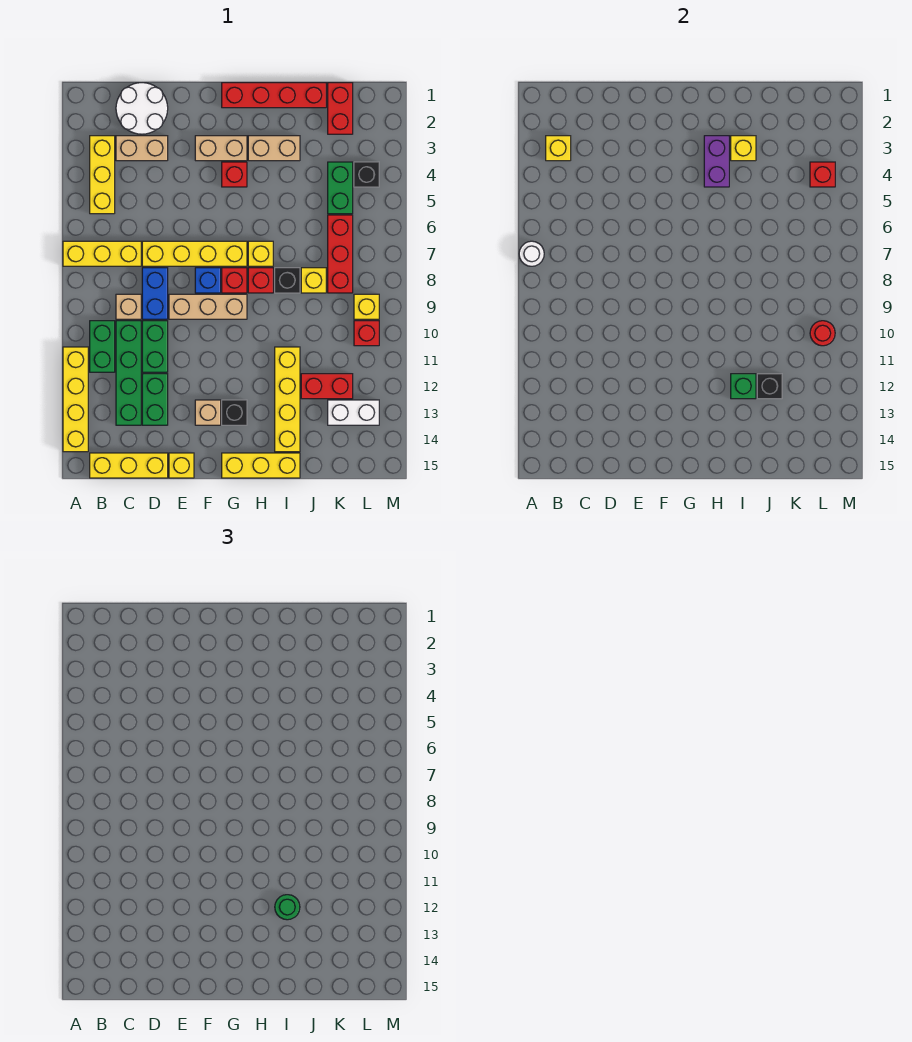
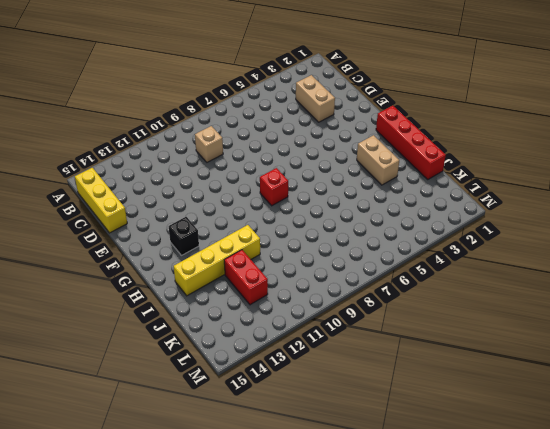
none -> yellow 1x3 brick [63,241,141,266]
none -> yellow 1x4 brick [63,347,88,452]
none -> yellow 1x3 brick [90,136,115,214]
none -> green 1x2 brick [90,321,115,372]

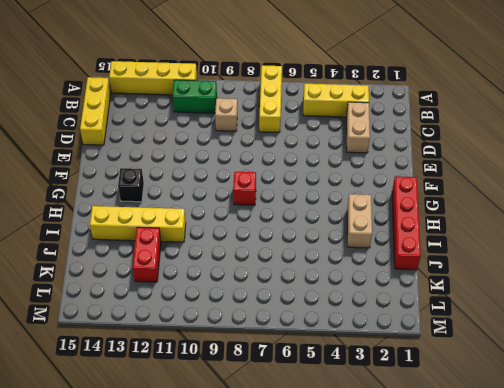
none -> white 2x2 round brick [116,83,168,134]
none -> green 1x4 brick [116,321,141,425]
none -> yellow 1x4 brick [142,241,247,266]
none -> blue 1x2 brick [142,268,168,319]

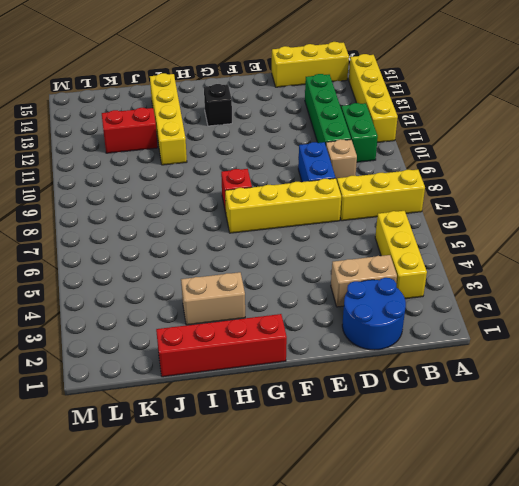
blue 2x2 round brick [342,278,406,350] -> white 2x2 round brick [116,83,168,134]
none -> green 1x2 brick [142,321,168,372]
none -> green 1x2 brick [142,374,168,425]
none -> tan 1x3 brick [169,294,247,319]
none -> yellow 1x1 brick [169,453,194,478]

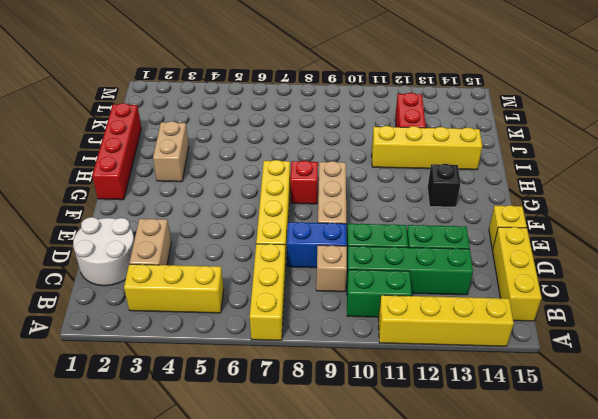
none -> tan 1x2 brick [195,136,247,161]
none -> blue 1x1 brick [195,268,221,293]
none -> tan 1x1 brick [195,400,221,425]
none -> red 1x1 brick [222,162,247,187]

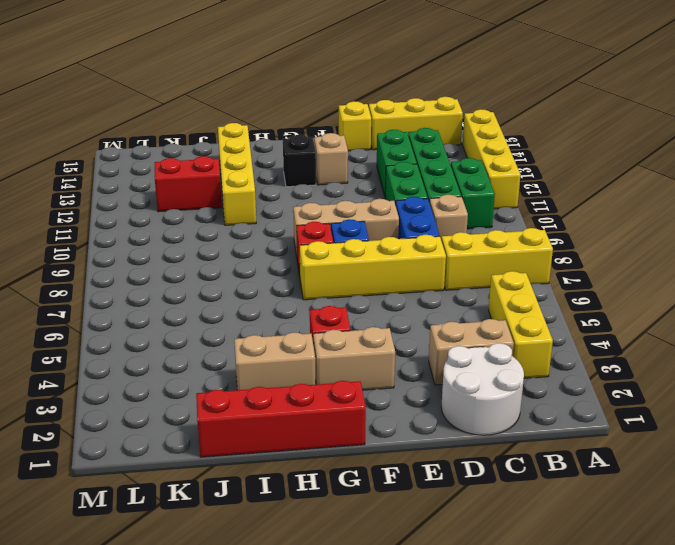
none -> yellow 1x3 brick [222,453,300,478]
none -> yellow 1x1 brick [248,241,273,266]
none -> red 1x1 brick [248,268,273,293]
none -> black 1x1 brick [275,268,300,293]

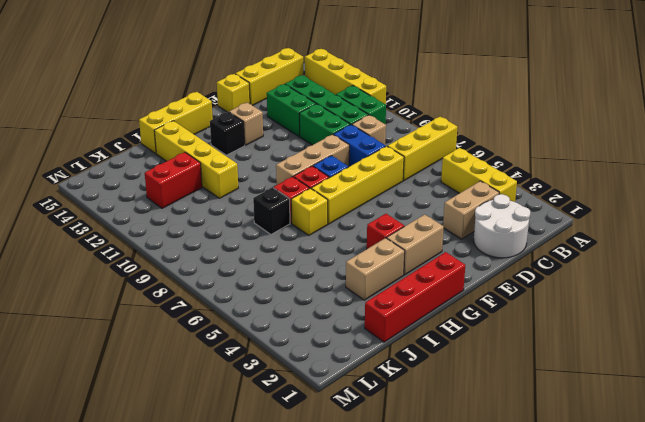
none -> yellow 1x1 brick [301,268,326,293]
none -> red 1x2 brick [328,83,353,134]
none -> green 1x2 brick [328,162,353,214]
none -> red 1x3 brick [328,215,353,293]

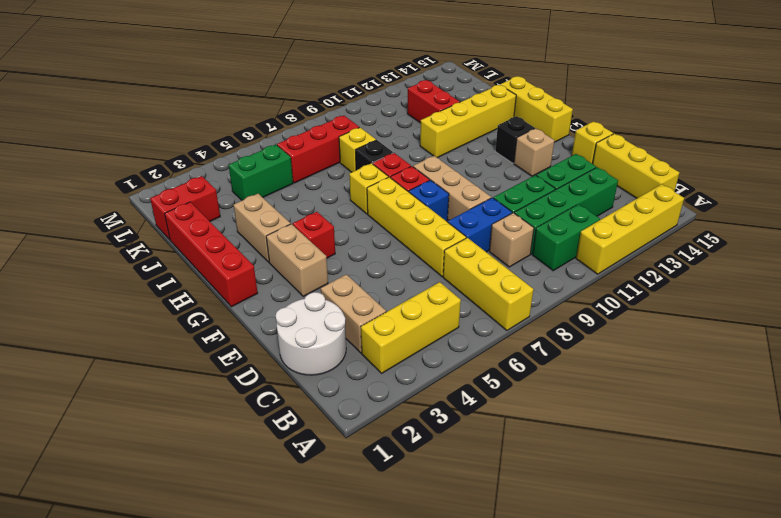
none -> white 1x2 brick [328,400,379,425]
none -> black 1x1 brick [354,162,379,187]
none -> yellow 1x1 brick [354,294,379,319]
none -> red 1x1 brick [354,321,379,346]

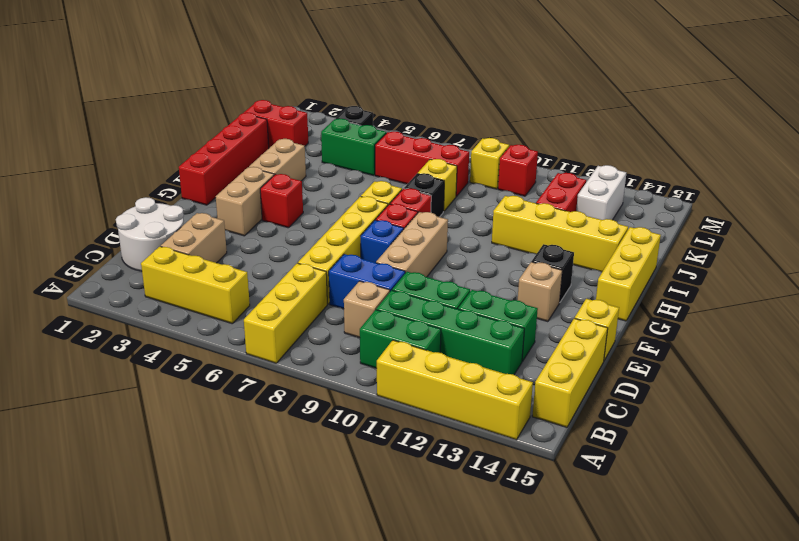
none -> white 1x1 round brick [519,241,544,266]
none -> yellow 1x1 brick [546,136,571,161]
none -> purple 1x2 brick [704,136,729,187]
none -> yellow 1x1 brick [731,136,756,161]

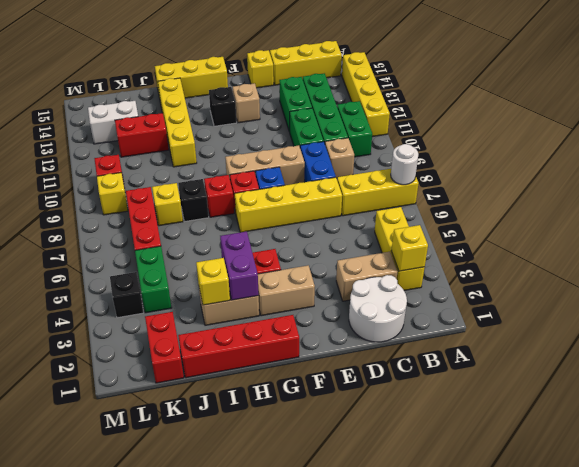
none -> yellow 1x1 brick [248,241,273,266]
none -> green 1x1 brick [731,374,756,399]
none -> black 1x1 brick [757,374,782,399]
none -> red 1x1 brick [810,162,835,187]

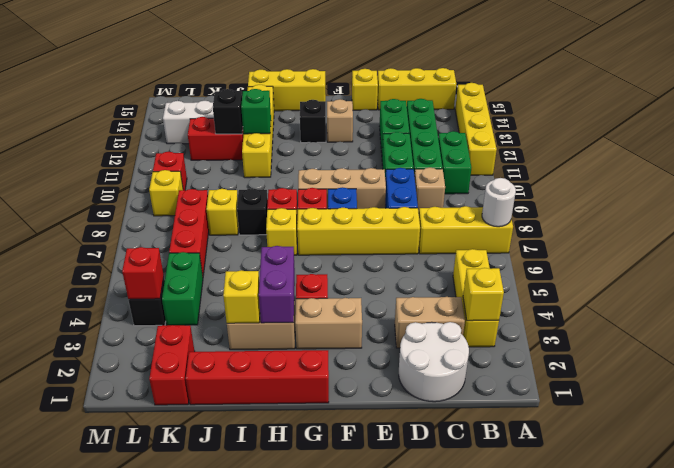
none -> red 1x1 round brick [810,321,835,346]
none -> green 1x1 round brick [275,895,300,920]

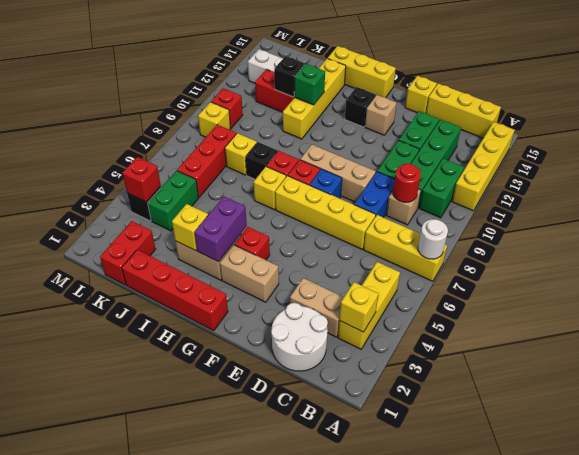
red 1x1 round brick [393,163,421,202] -> red 1x1 round brick moved to [810,321,835,346]
none -> green 1x1 round brick [275,895,300,920]

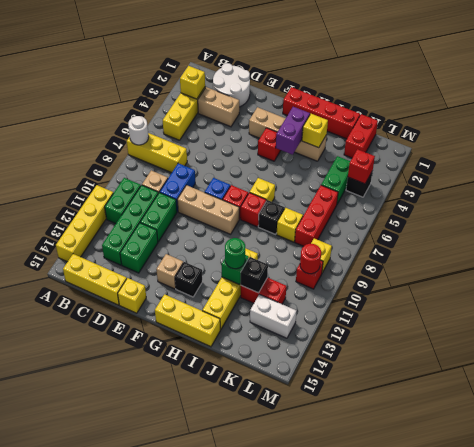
none -> yellow 1x4 brick [142,241,247,266]

